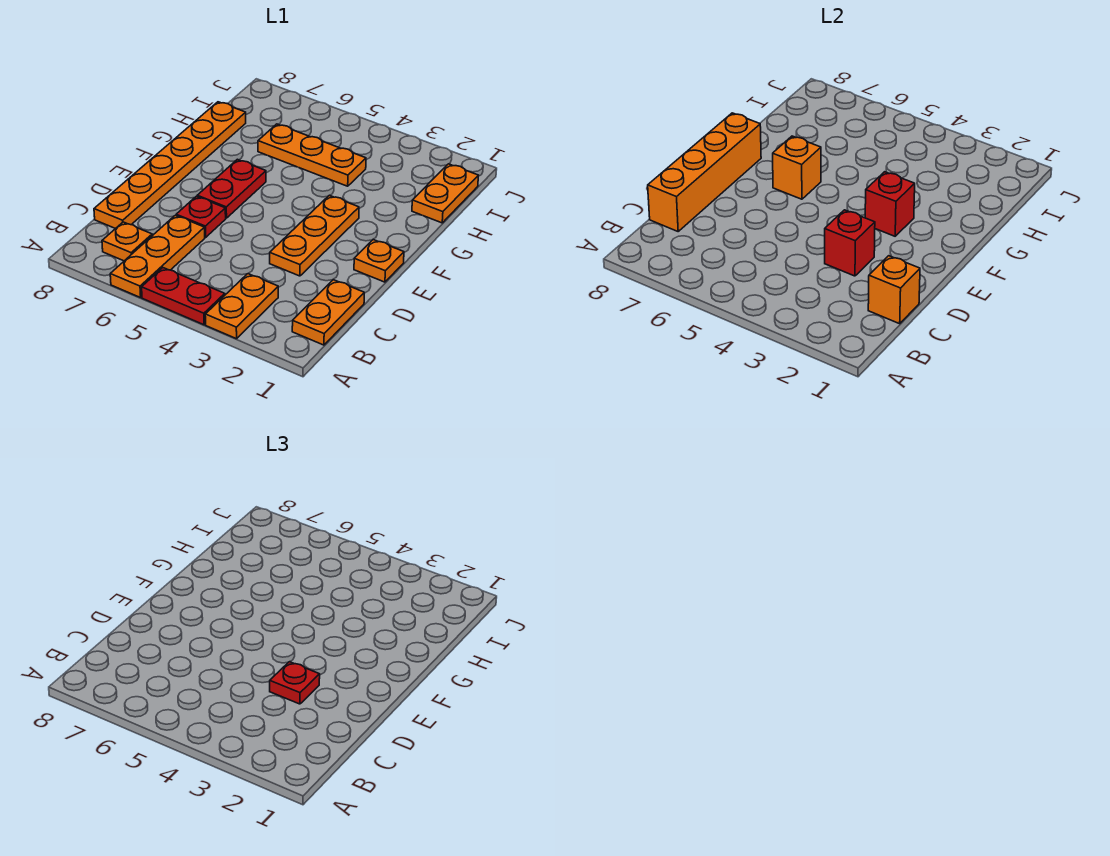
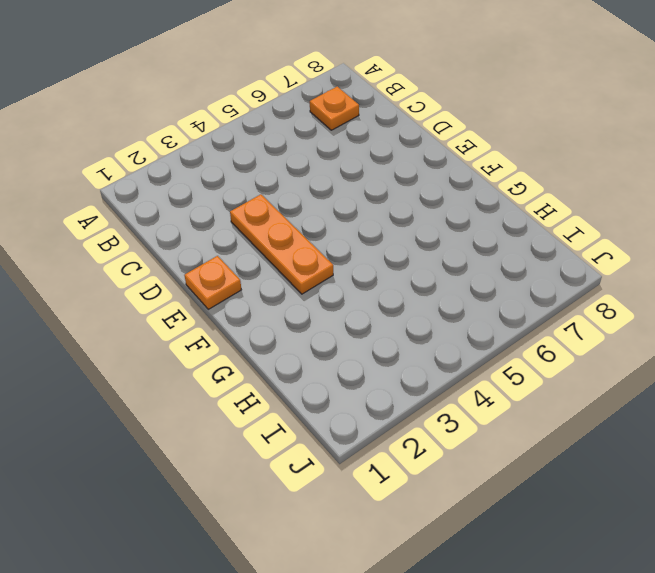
none -> orange 1x2 plate [205,274,278,339]
none -> red 1x2 plate [142,268,225,325]
none -> orange 1x3 plate [110,215,205,298]

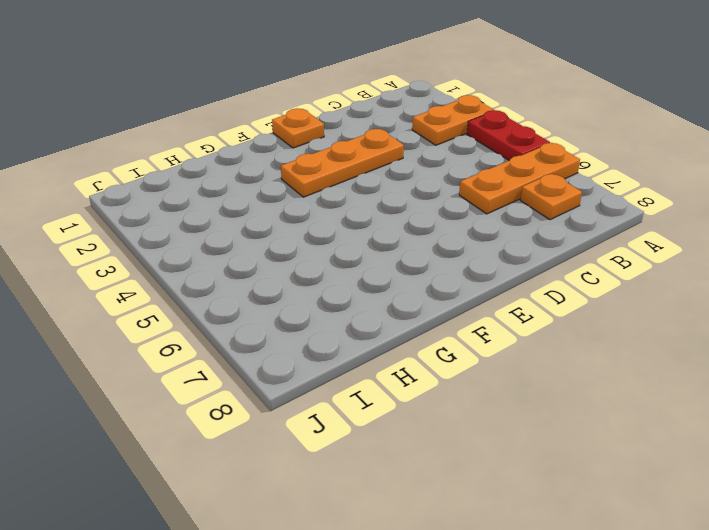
none -> orange 1x2 plate [292,280,364,345]
none -> orange 1x6 plate [94,102,246,229]
none -> red 1x1 plate [176,196,226,237]

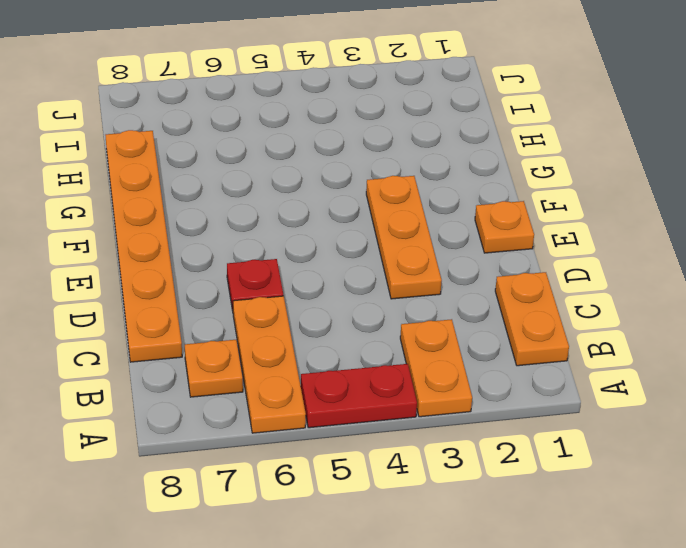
none -> red 1x2 plate [197,159,266,218]
none -> orange 1x2 plate [412,164,478,223]
none -> orange 1x3 plate [258,124,366,186]

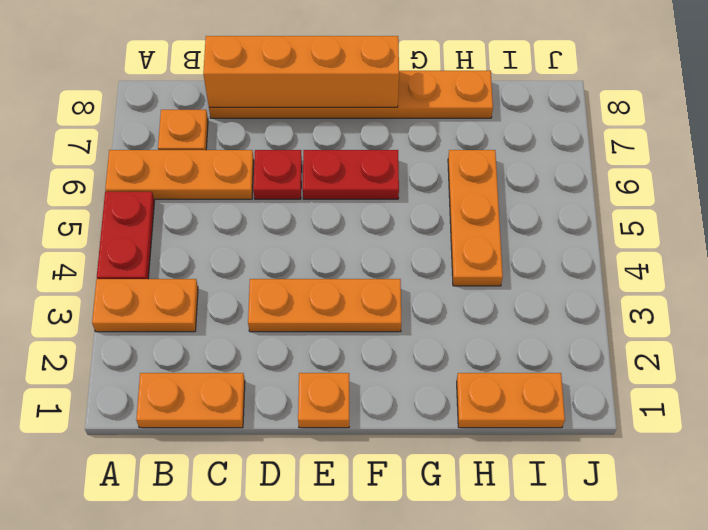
none -> orange 1x1 brick [868,256,920,324]
none -> red 1x1 brick [825,210,875,276]
none -> red 1x1 brick [865,172,915,236]

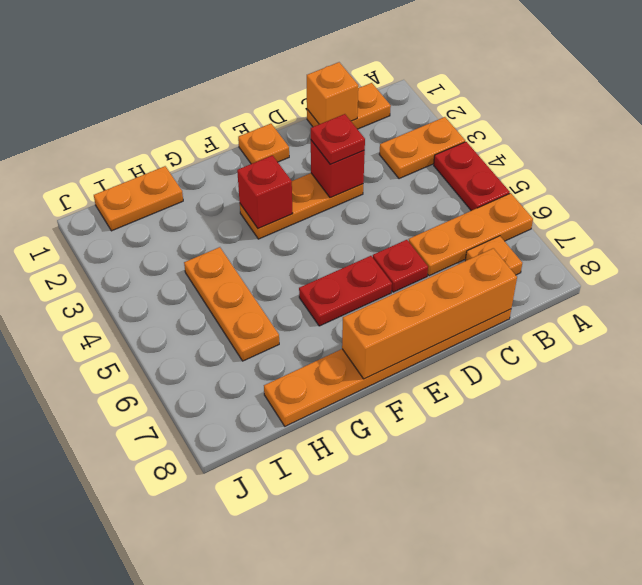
none -> orange 1x1 brick [773,136,821,199]

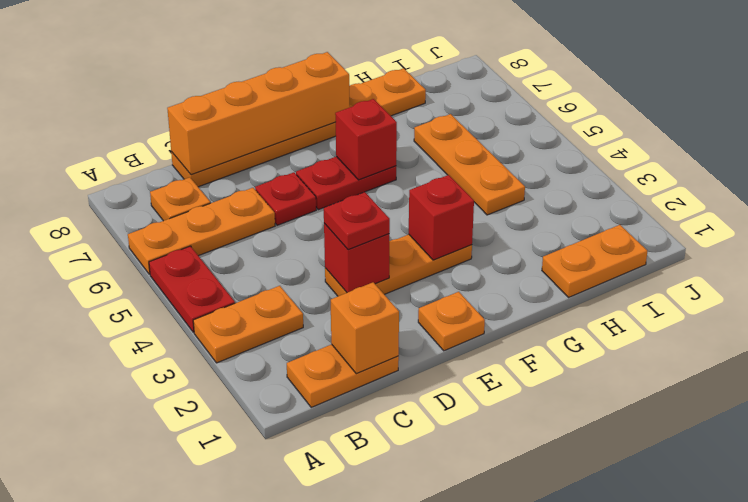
red 1x1 brick [335,99,397,180] -> orange 1x1 brick [773,136,821,199]

